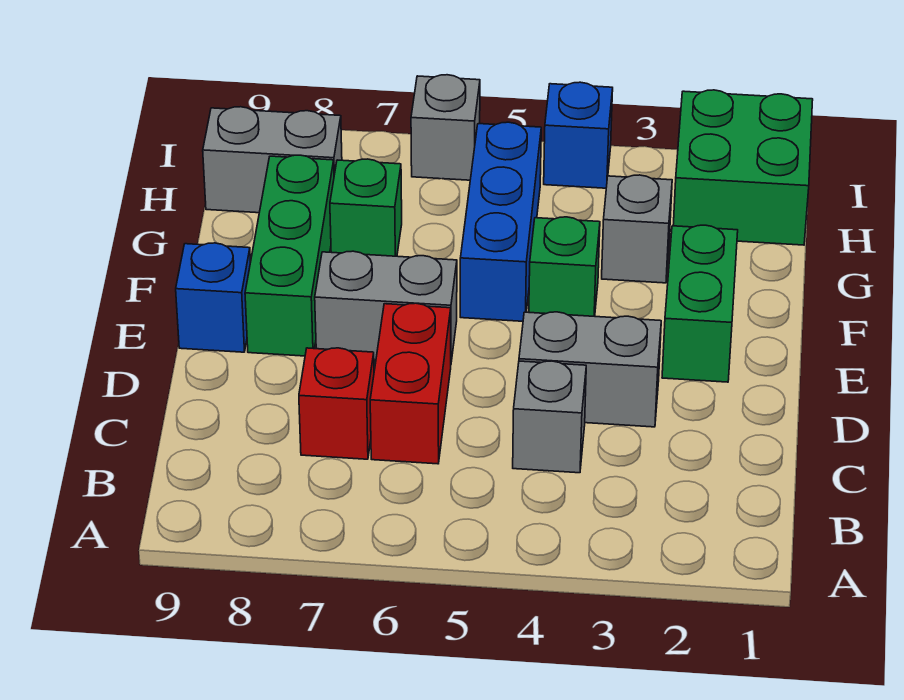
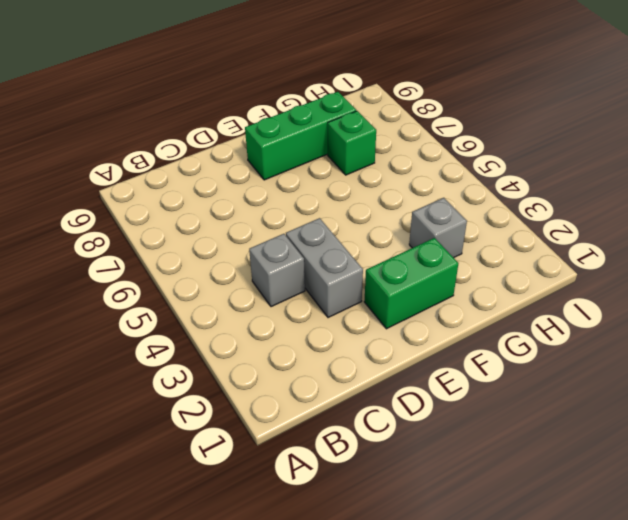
none -> red 1x2 brick [370,303,451,464]
none -> red 1x1 brick [299,348,374,459]
none -> grey 1x2 brick [315,251,457,362]

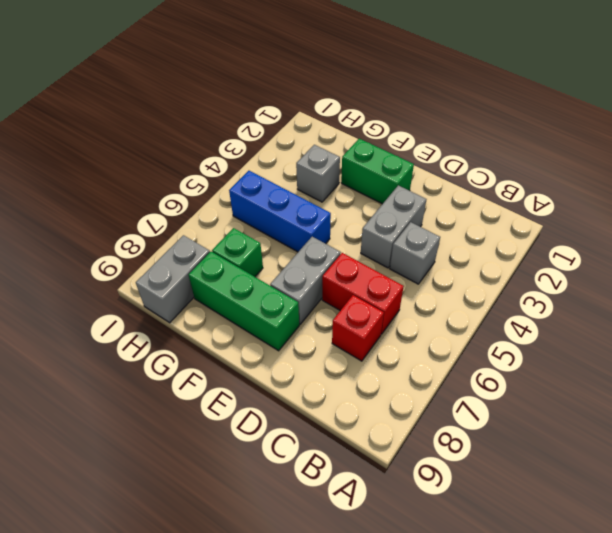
none -> blue 1x1 brick [176,243,251,352]
none -> green 1x1 brick [529,217,600,316]
none -> green 2x2 brick [673,90,813,245]

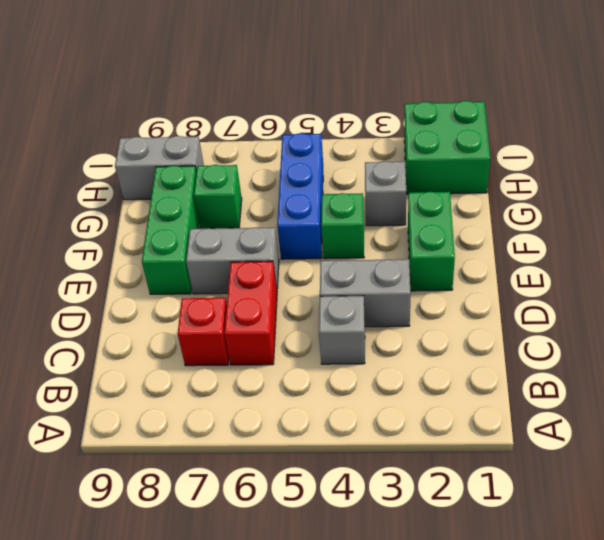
none -> blue 1x1 brick [176,243,251,352]
none -> blue 1x1 brick [544,82,613,188]
none -> grey 1x1 brick [411,75,480,180]

